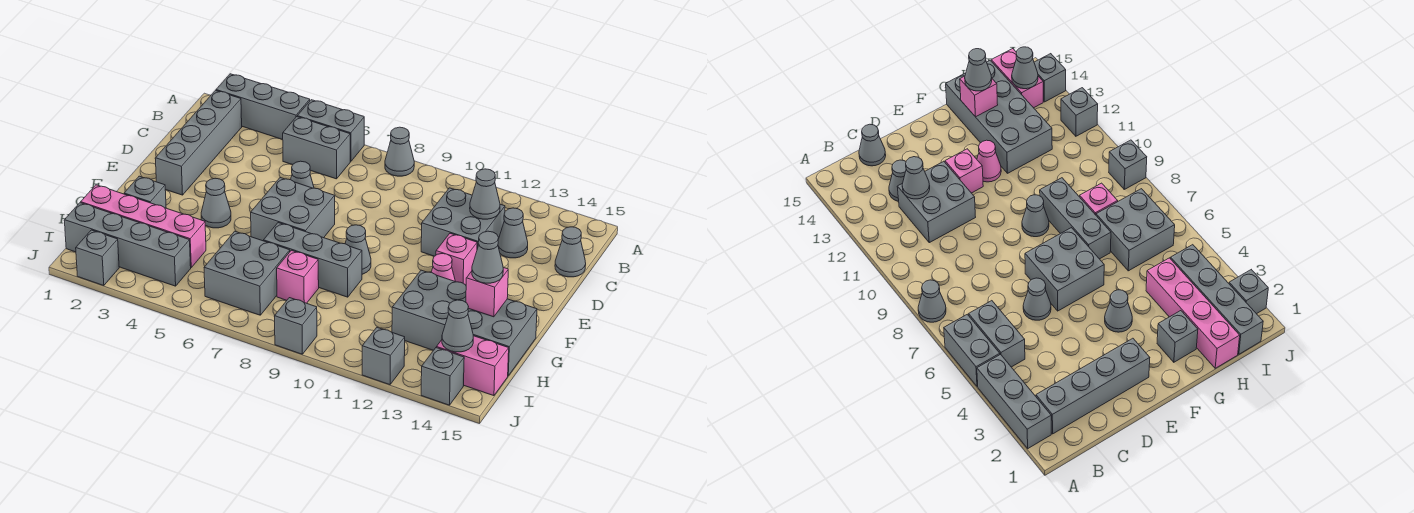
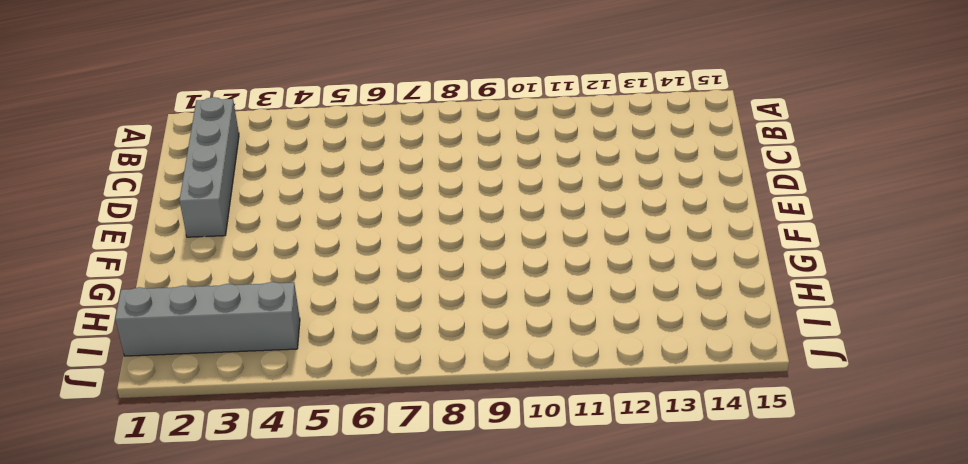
none -> grey 1x3 brick [216,74,310,139]
none -> grey 1x2 brick [297,100,364,162]
none -> grey 1x1 cone [385,127,414,176]
none -> grey 1x2 brick [283,117,350,179]

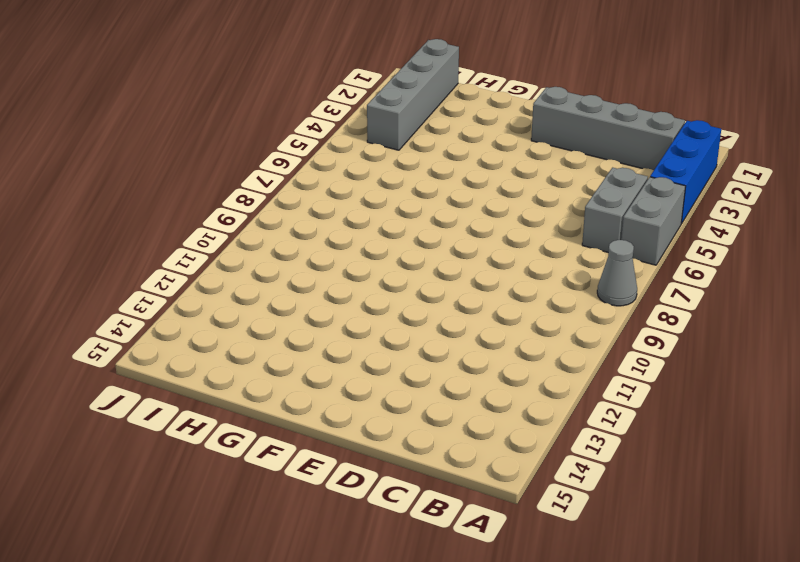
blue 1x3 brick [650,120,721,223] -> grey 1x3 brick [216,74,310,139]
none -> grey 2x2 brick [421,188,505,256]
none -> grey 1x1 cone [498,208,528,258]
none -> grey 1x1 cone [555,227,586,277]
none -> grey 1x1 cone [291,161,314,188]

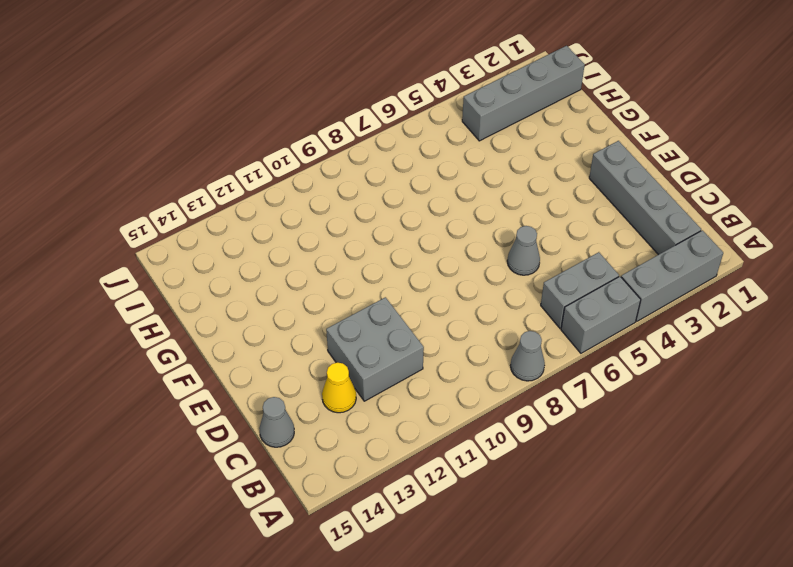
yellow 1x1 cone [322,363,356,413] -> grey 1x1 cone [498,208,528,258]
none -> grey 2x2 brick [251,178,335,241]
none -> pink 1x1 brick [436,233,477,285]
none -> grey 1x1 cone [201,178,231,228]
none -> grey 1x1 cone [345,225,371,274]

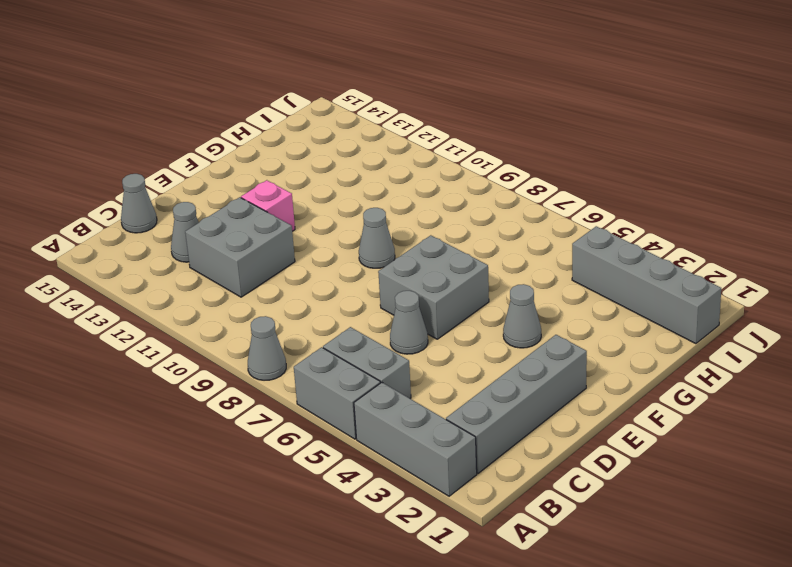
none -> pink 1x1 cone [431,254,455,281]
none -> grey 1x1 brick [124,176,166,208]
none -> grey 1x3 brick [264,223,362,297]
none -> grey 2x4 brick [392,270,537,376]

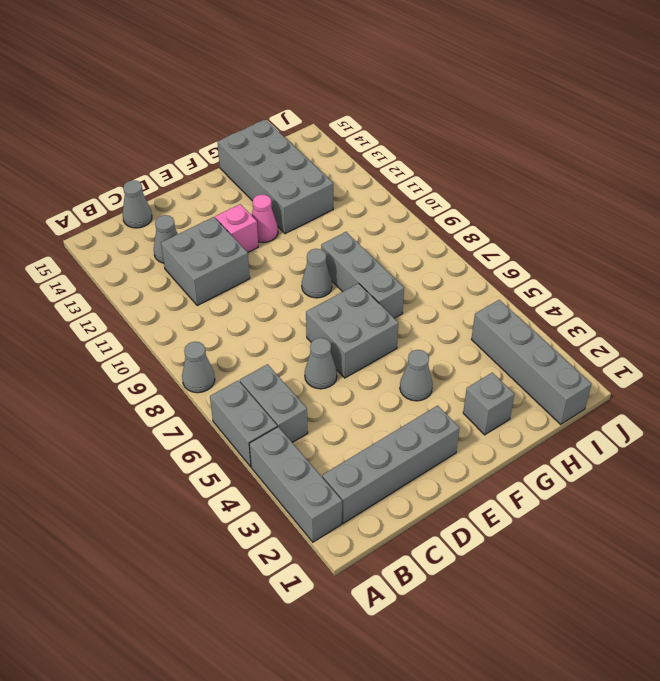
none -> pink 1x4 brick [81,185,206,267]
none -> grey 2x2 brick [204,231,290,315]
none -> pink 1x1 brick [277,250,319,303]
none -> pink 1x2 brick [436,336,509,396]

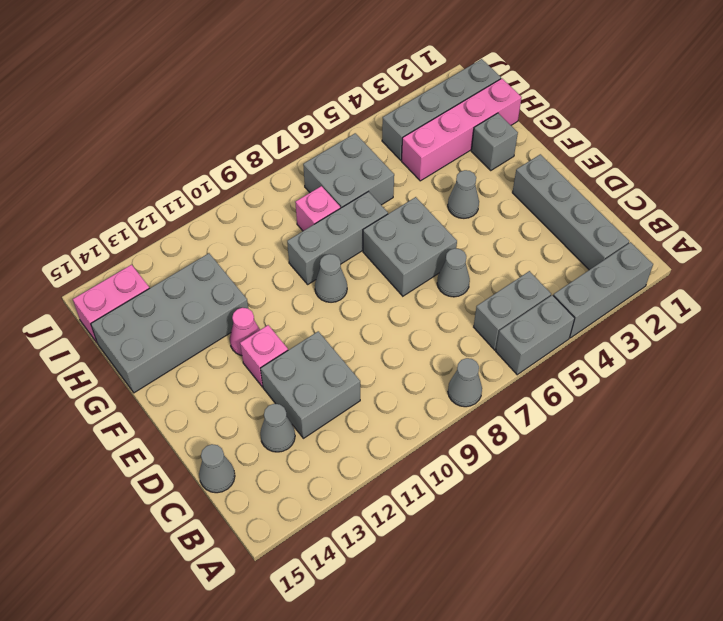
none -> grey 1x1 brick [76,230,119,286]
none -> grey 1x1 brick [274,298,317,354]
none -> grey 1x1 brick [362,328,405,385]
none -> grey 1x1 brick [421,348,464,405]

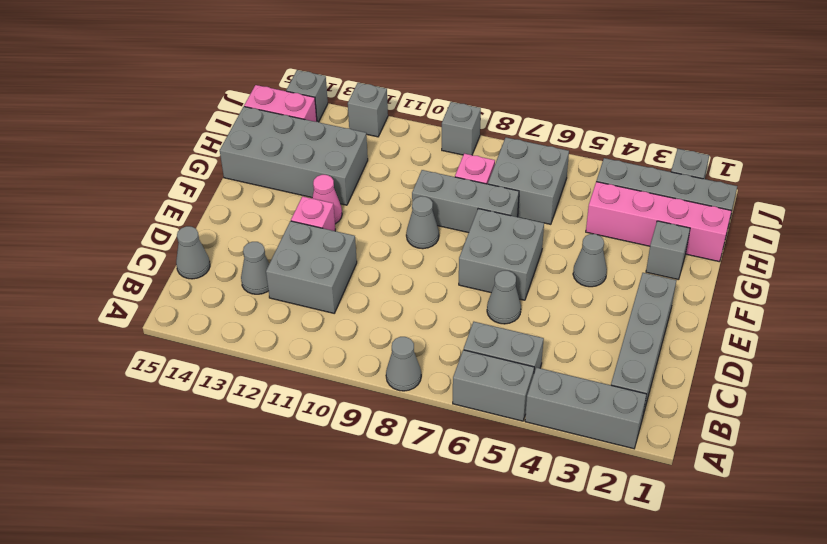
none -> grey 1x1 cone [470,169,500,219]
none -> pink 1x1 brick [466,267,508,317]
none -> grey 1x1 cone [442,300,473,352]
none -> grey 1x1 cone [472,231,503,283]

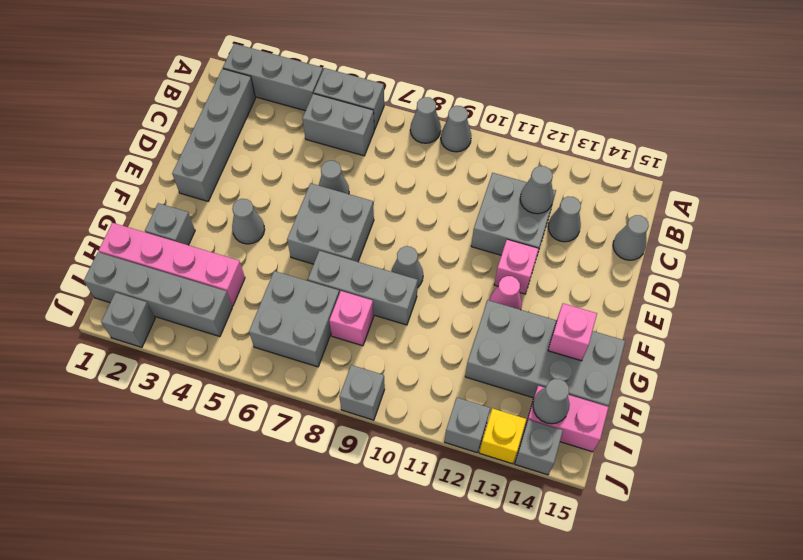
grey 1x1 cone [441,106,471,152] -> grey 1x1 cone moved to [472,231,503,283]
yellow 1x1 brick [480,408,526,464] -> none

